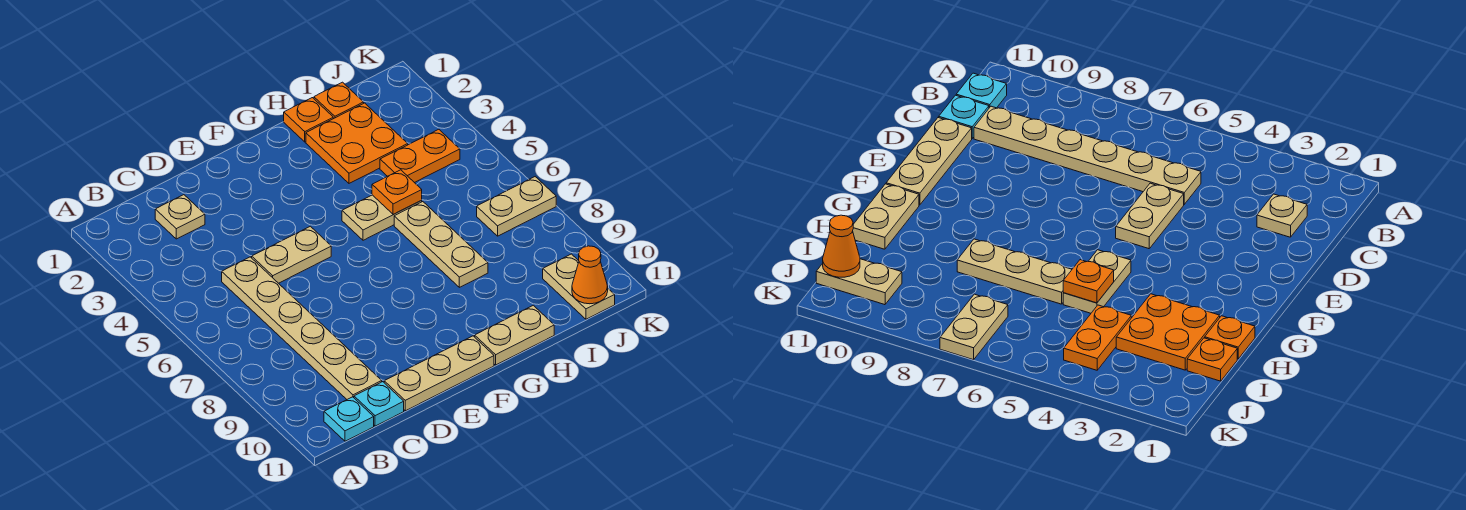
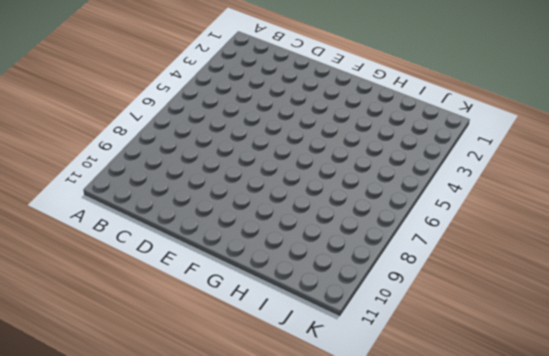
none -> cyan 1x1 plate [324,397,374,441]
none -> tan 1x1 plate [155,195,205,239]
none -> tan 1x6 plate [222,257,382,399]

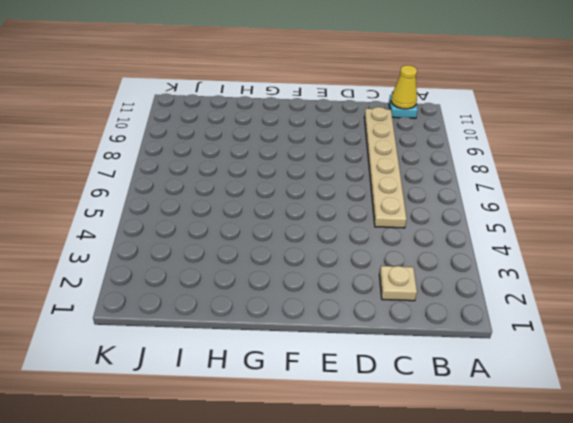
yellow 1x1 cone [391,65,417,109] -> none
none -> cyan 1x1 plate [354,382,404,426]
none -> tan 1x2 plate [252,226,331,283]
none -> tan 1x3 plate [384,336,494,411]

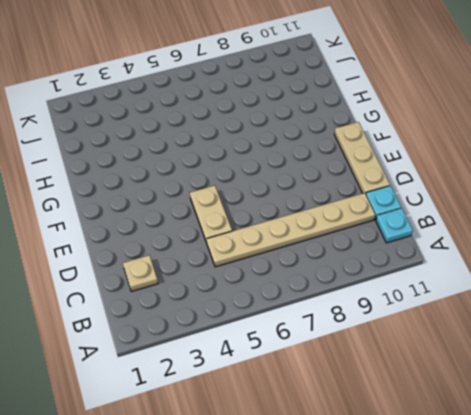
none -> tan 1x2 plate [342,195,422,240]
none -> tan 1x2 plate [475,305,554,365]
none -> orange 1x1 plate [284,98,333,142]

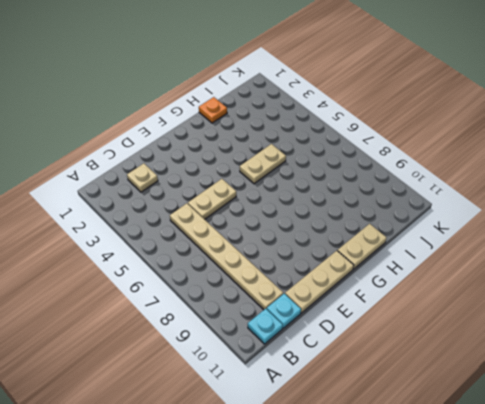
none -> orange 2x2 plate [306,103,408,183]
none -> tan 1x3 plate [394,202,488,287]
none -> orange 1x1 plate [314,82,364,119]

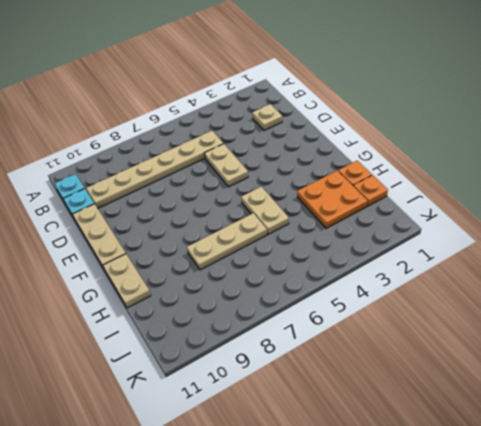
none -> orange 1x2 plate [380,129,460,183]
none -> tan 1x2 plate [477,177,556,236]
none -> tan 1x2 plate [543,254,615,319]

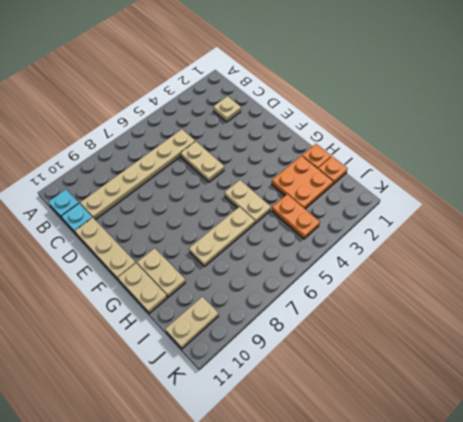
tan 1x2 plate [137,248,186,297] -> tan 1x2 plate moved to [477,177,556,236]
none -> orange 1x1 plate [372,170,422,215]
none -> orange 1x1 cone [572,246,608,304]

